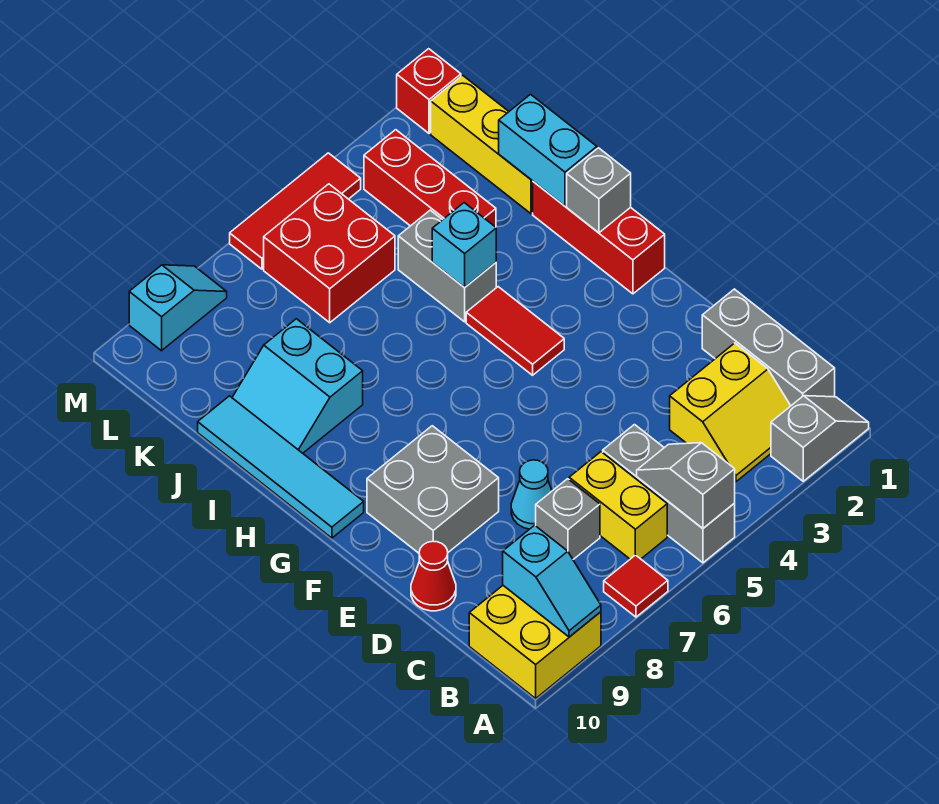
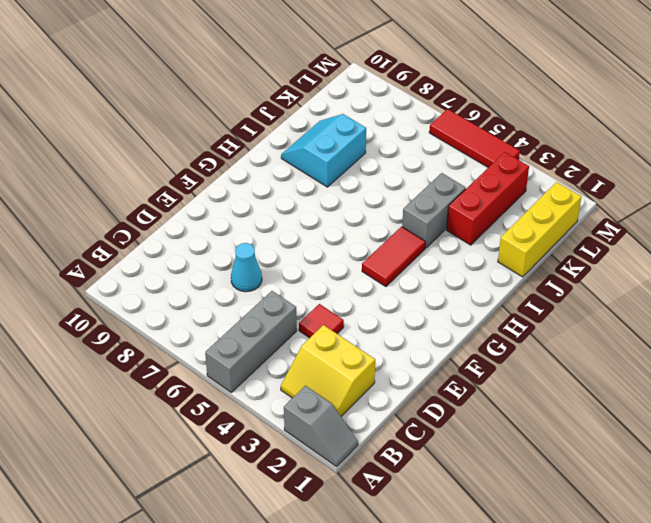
red 1x1 tile [299,304,344,338] -> red 1x1 tile moved to [604,555,668,617]
none -> yellow 2x2 brick [469,586,601,698]
none -> grey 1x3 brick [702,289,835,405]
none -> yellow 1x2 brick [569,452,667,559]

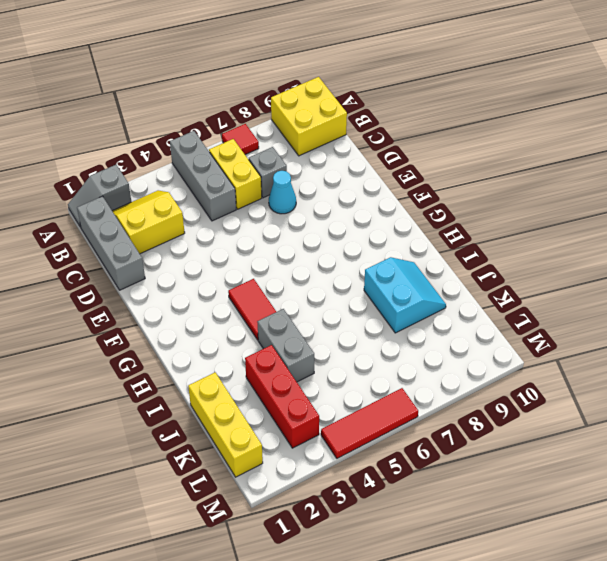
none -> red 1x1 cone [411,541,456,611]
none -> grey 2x2 brick [367,426,499,553]
none -> red 1x3 brick [533,182,665,294]

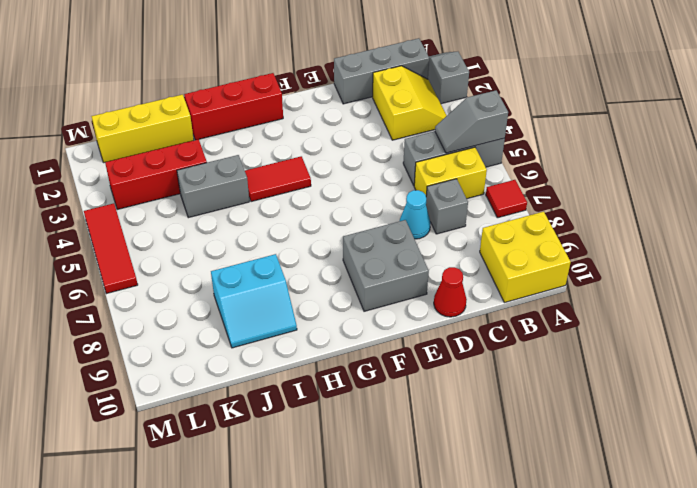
none -> cyan 1x4 tile [198,396,364,538]
none -> red 2x2 brick [264,184,395,323]
none -> red 1x1 brick [397,49,461,133]

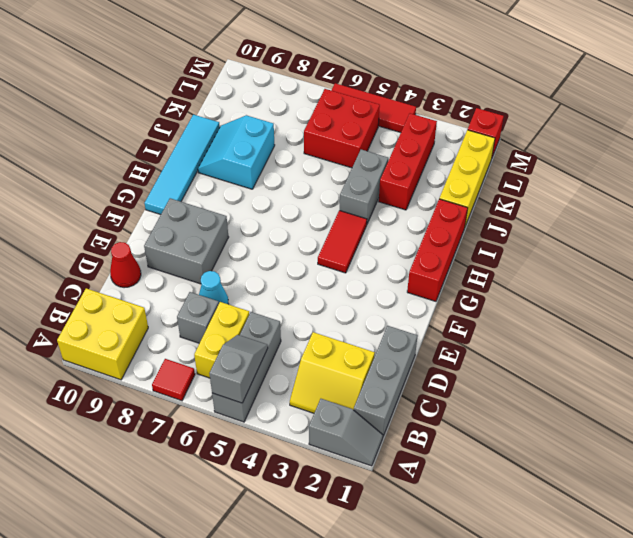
none -> cyan 1x2 slope [129,265,227,351]
none -> cyan 1x2 slope [503,525,601,637]
none -> grey 1x1 brick [567,148,631,233]

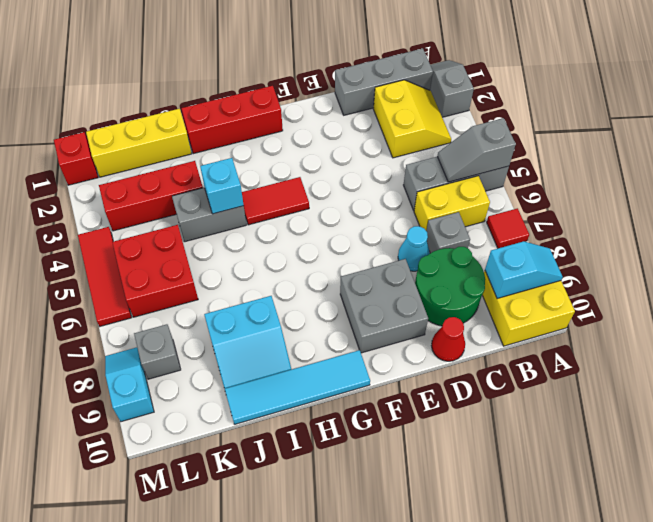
green 2x2 round brick [415,247,485,326] -> none
grey 1x1 brick [134,324,181,379] -> grey 1x1 brick moved to [567,148,631,233]
none -> cyan 1x2 brick [499,94,597,206]

